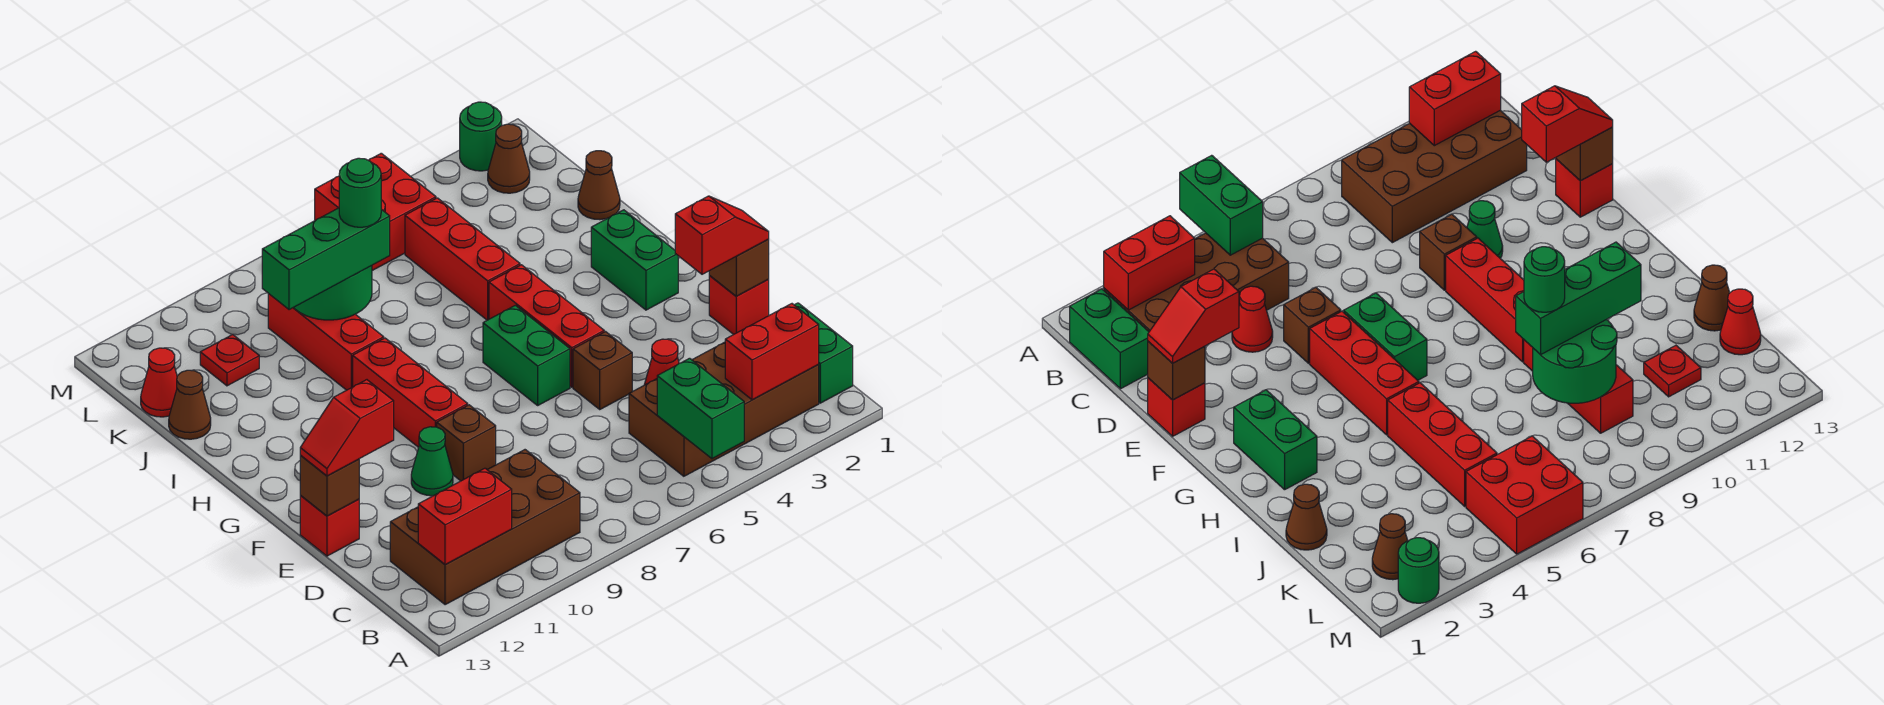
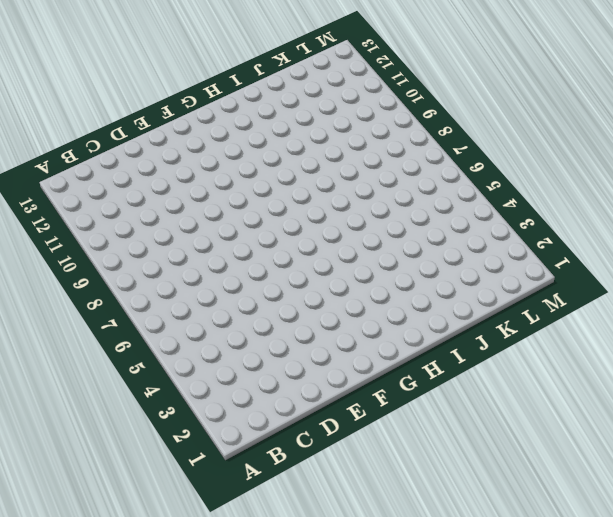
none -> green 1x2 brick [795,303,853,403]
none -> brown 2x4 brick [629,342,819,476]
none -> brown 2x4 brick [390,450,580,605]
none -> red 1x1 cone [644,339,679,385]

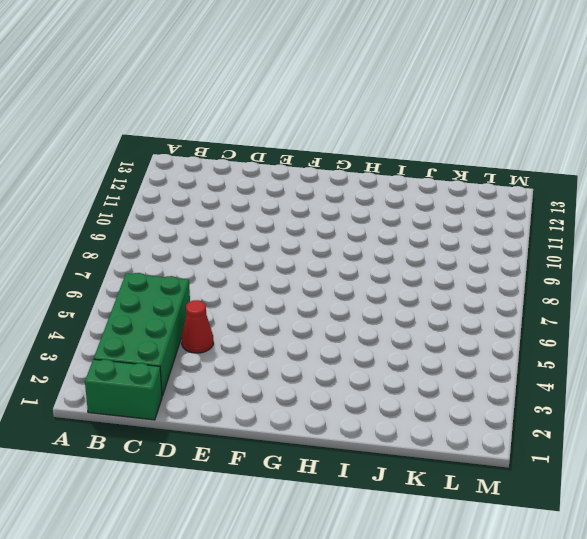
green 2x4 brick [94,273,190,396] -> brown 2x4 brick [629,342,819,476]
none -> brown 2x4 brick [390,450,580,605]
none -> red 1x1 brick [709,276,769,334]
none -> brown 1x1 brick [573,332,632,409]
none -> brown 1x1 brick [437,405,496,481]

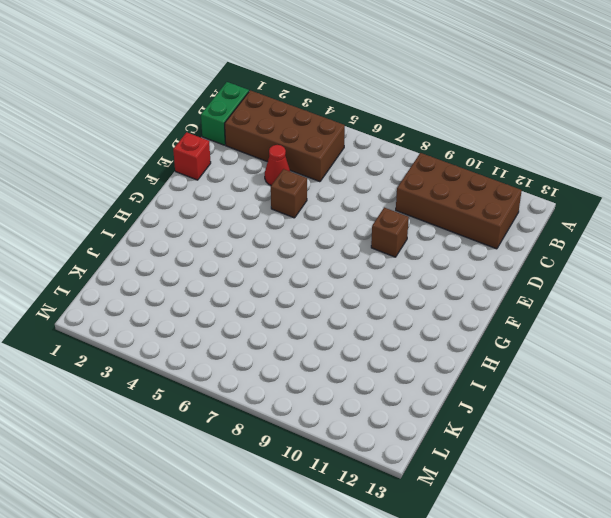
none -> green 1x1 cone [411,427,453,496]
none -> red 1x1 brick [300,495,359,556]
none -> red 1x3 brick [489,265,604,387]
none -> green 1x2 brick [483,305,570,405]

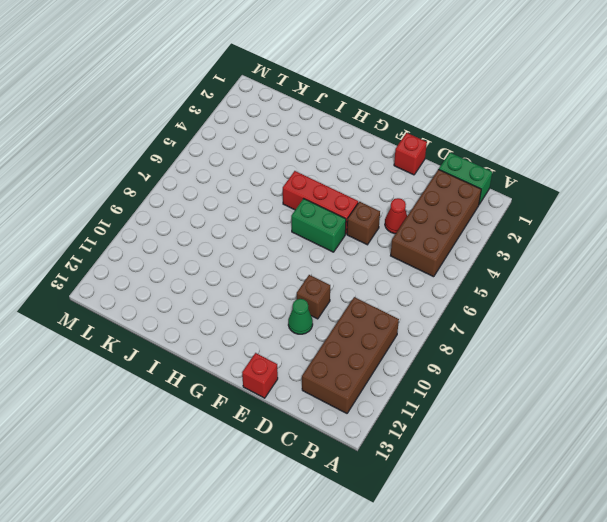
none -> red 1x3 brick [353,338,468,447]
none -> green 1x2 brick [591,210,678,310]
none -> red 1x3 brick [405,198,520,320]
none -> red 1x3 brick [268,293,384,390]

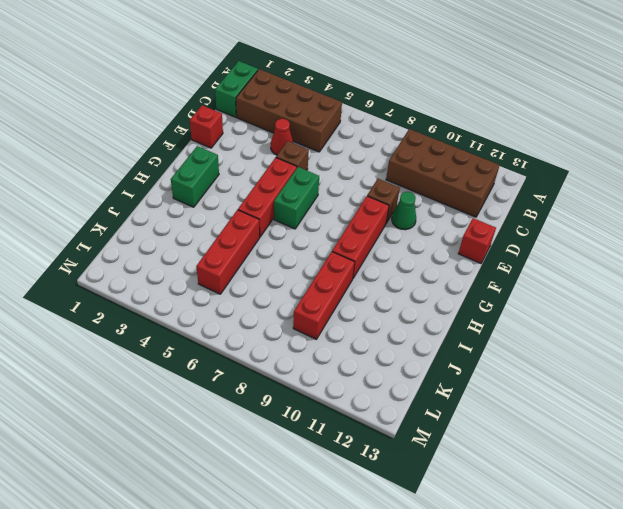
none -> brown 1x1 cone [578,151,620,220]
none -> brown 1x1 cone [169,370,211,439]
none -> red 1x1 plate [200,334,259,386]
none -> red 1x1 cone [141,348,177,417]

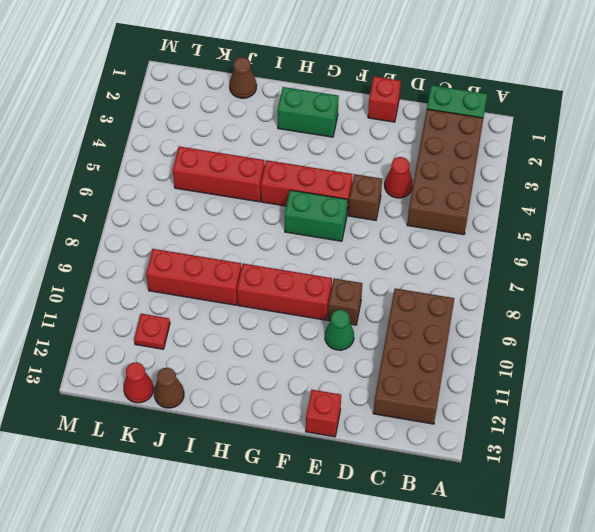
none -> brown 1x1 cone [488,124,530,193]
none -> red 2x2 brick [315,153,436,271]
none -> green 1x1 round brick [460,102,502,171]
none -> green 1x2 brick [657,358,744,459]

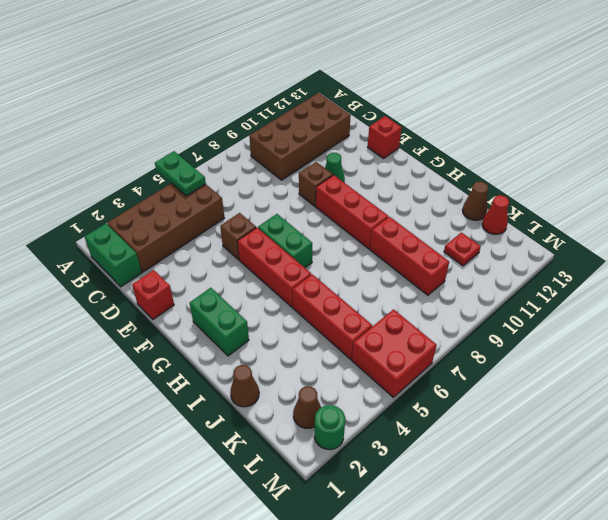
green 1x2 plate [155,151,206,196] -> green 1x2 brick [657,358,744,459]
none -> red 1x1 cone [644,339,679,385]
none -> red 1x2 brick [725,304,819,400]
none -> red 1x2 brick [418,468,512,565]
none -> brown 1x1 brick [709,240,769,296]

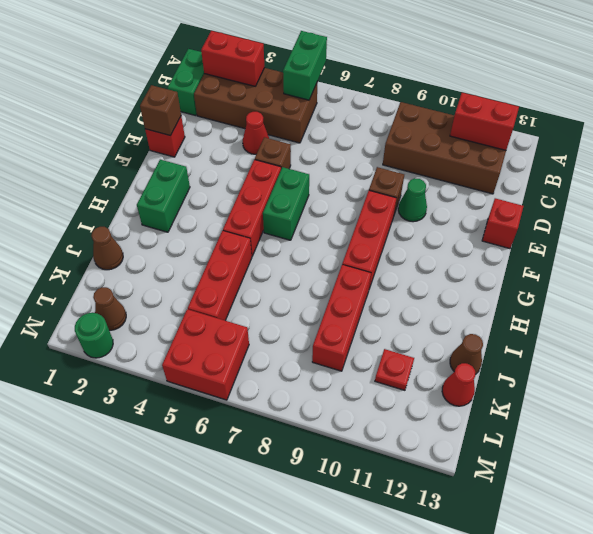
none -> brown 1x1 brick [300,456,359,516]
none -> green 2x2 round brick [294,266,372,320]
none -> red 1x2 slope [675,196,769,274]
none -> red 1x2 slope [300,380,394,476]

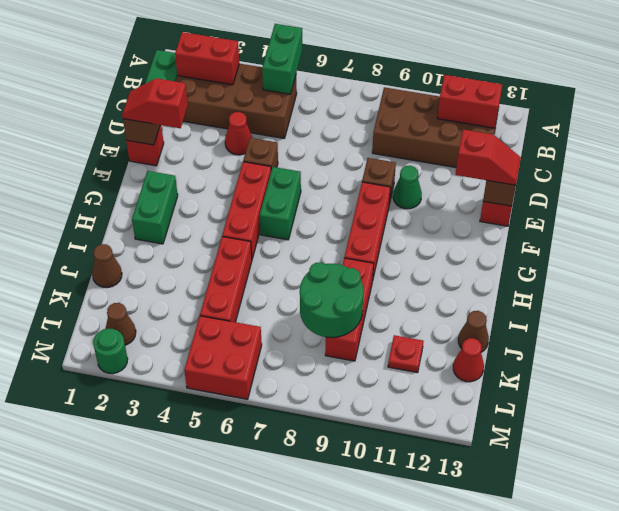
none -> green 1x3 brick [262,208,390,310]
none -> green 1x1 round brick [339,158,381,227]

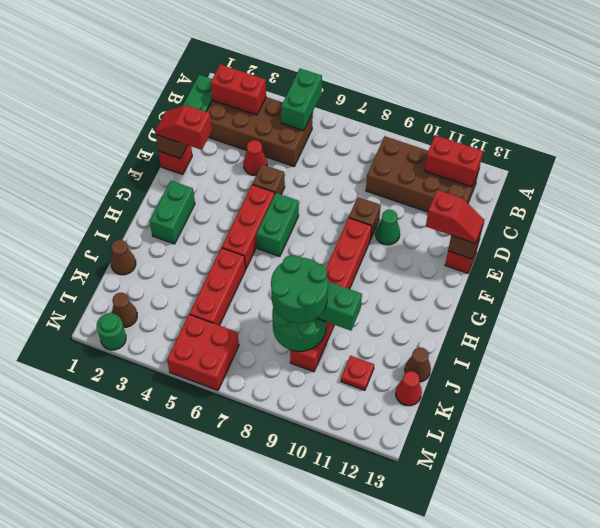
green 2x2 round brick [271,255,328,323] -> green 1x1 round brick [339,158,381,227]

